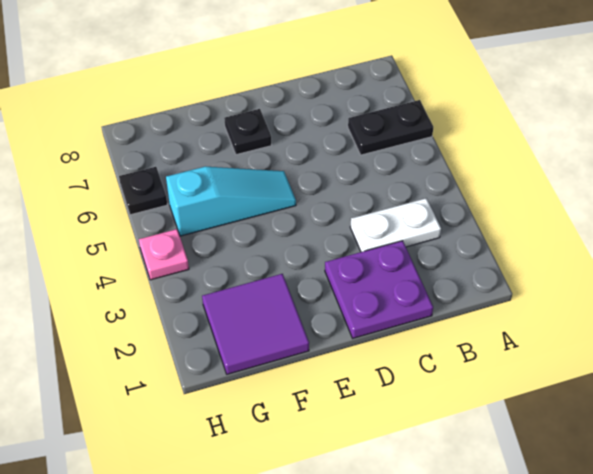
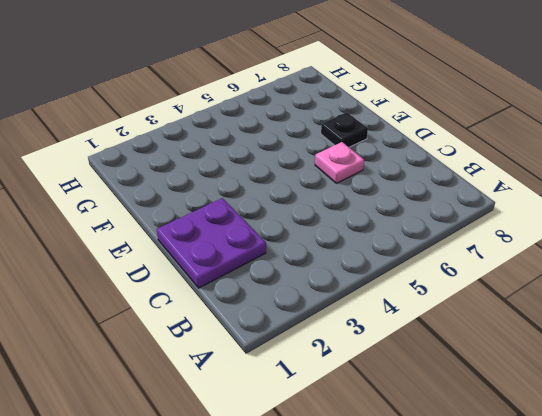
pink 1x1 plate [315,142,364,183] -> pink 1x1 plate moved to [139,229,189,280]
none -> black 1x2 plate [348,100,433,155]
none -> white 1x2 plate [350,198,441,252]

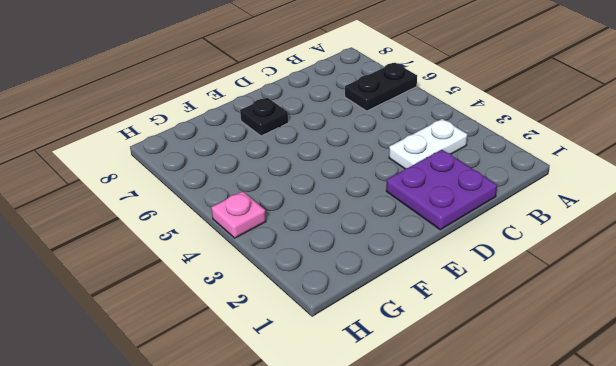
none -> cyan 1x3 slope [166,167,296,236]
none -> purple 2x2 tile [202,274,309,374]

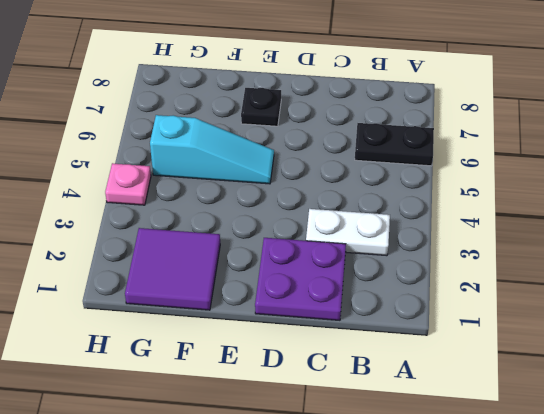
none -> black 1x1 plate [119,167,167,215]

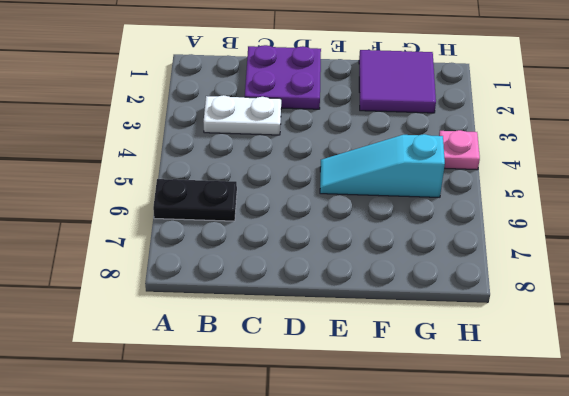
none -> black 1x1 plate [224,109,271,155]
none -> black 1x1 plate [119,167,167,215]

